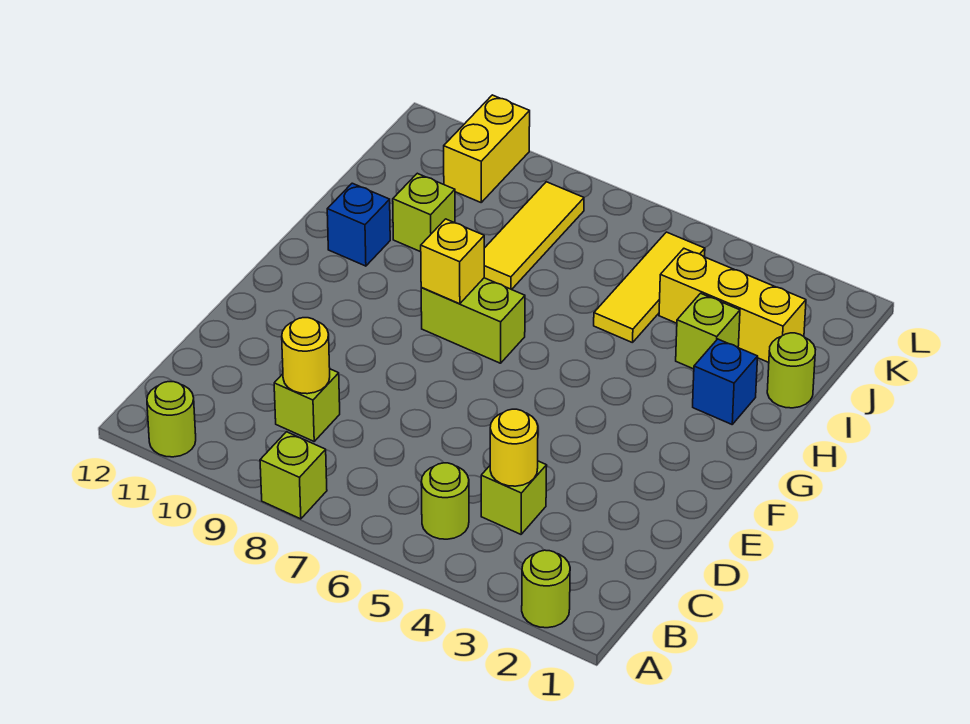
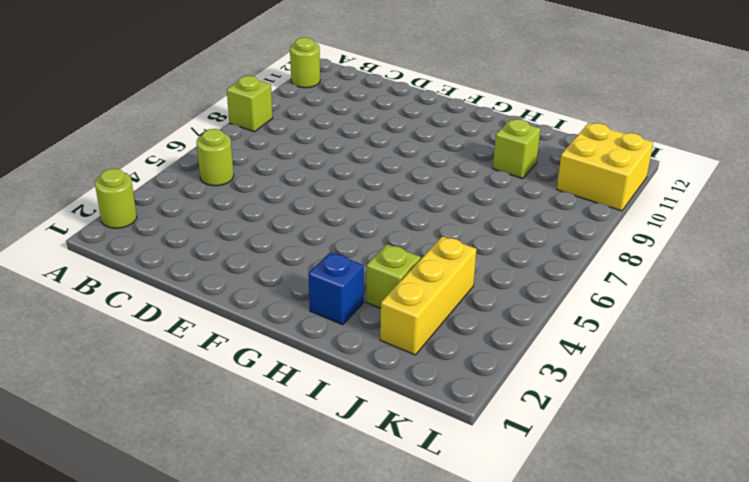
yellow 2x2 brick [557,123,653,211] -> yellow 1x2 brick [444,95,530,202]
none -> lime 1x1 brick [481,461,547,534]
none -> lime 1x1 brick [274,369,340,441]
none -> lime 1x2 brick [421,278,525,363]

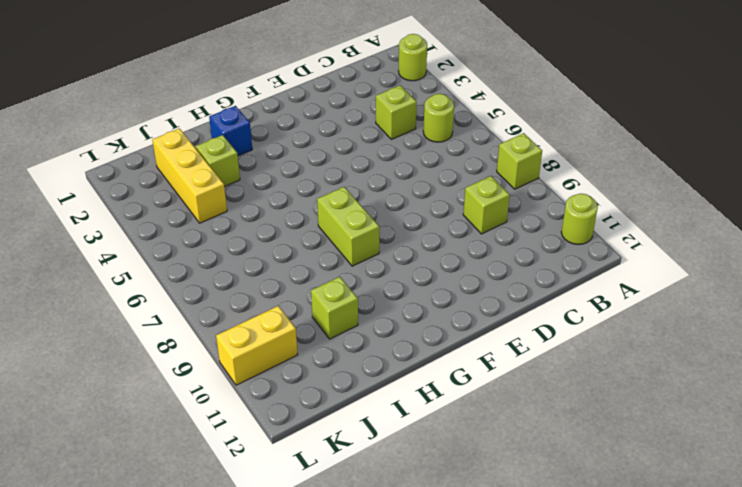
none -> blue 1x1 brick [327,183,390,266]
none -> lime 1x1 round brick [767,333,816,408]
none -> yellow 1x3 tile [594,232,705,343]

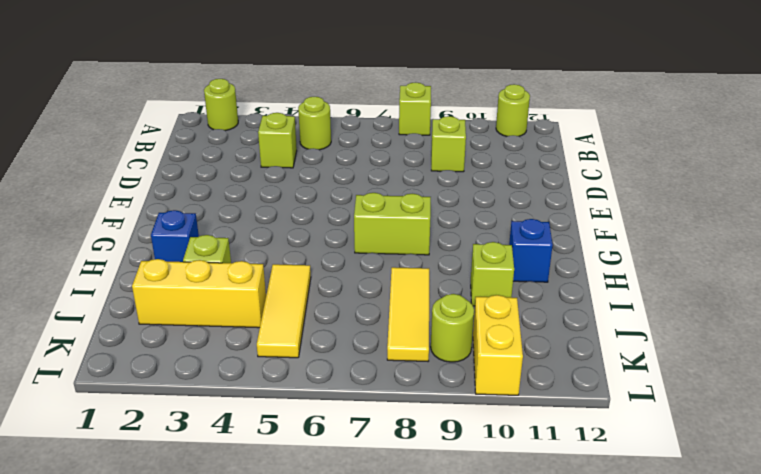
lime 1x1 round brick [431,294,474,362] -> lime 1x1 round brick moved to [767,333,816,408]
none -> yellow 1x1 round brick [490,409,538,486]
none -> yellow 1x1 round brick [282,318,330,394]
none -> yellow 1x1 brick [421,219,484,304]

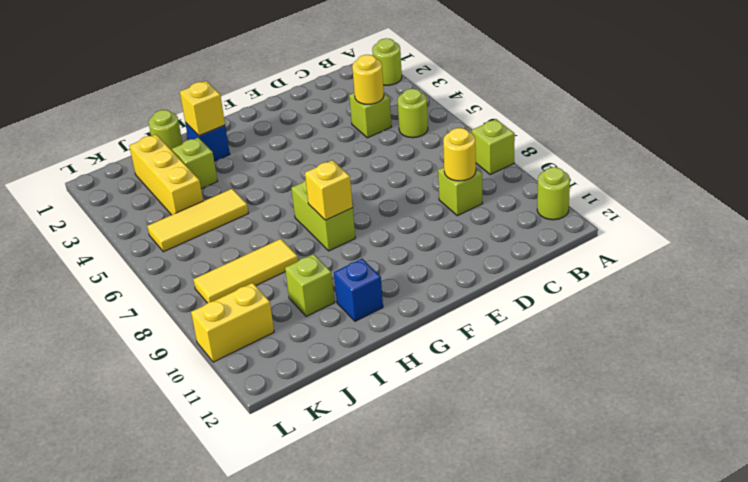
yellow 1x1 brick [180,81,225,136] -> none

